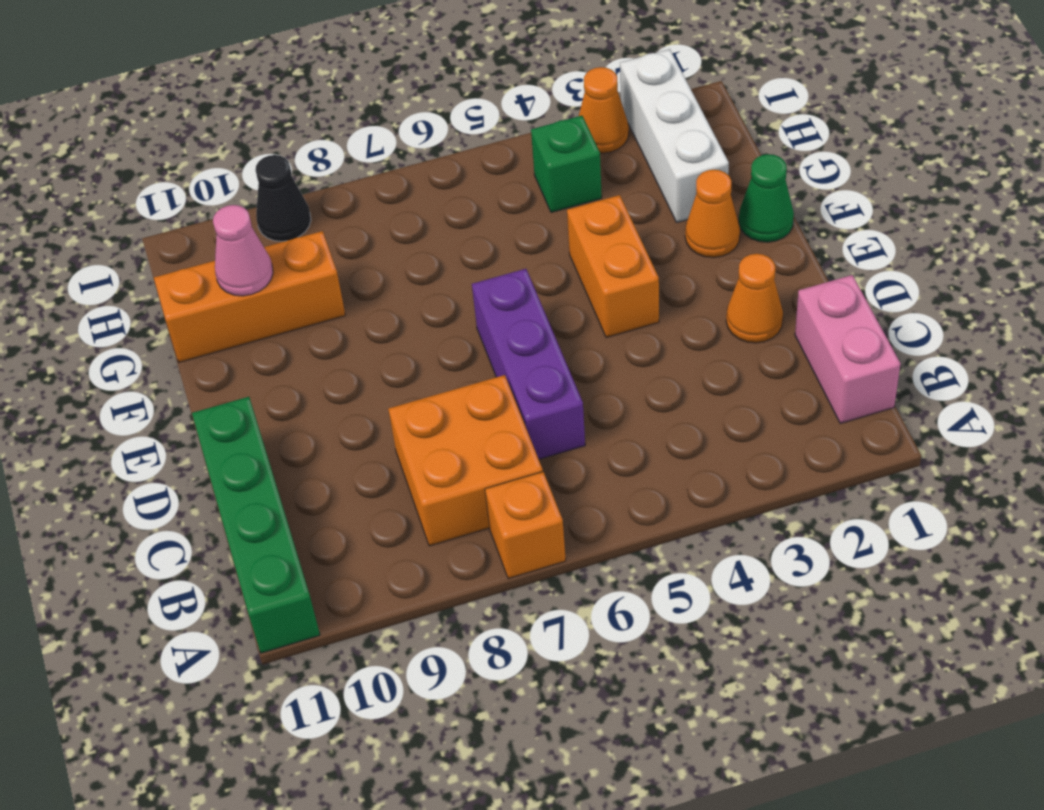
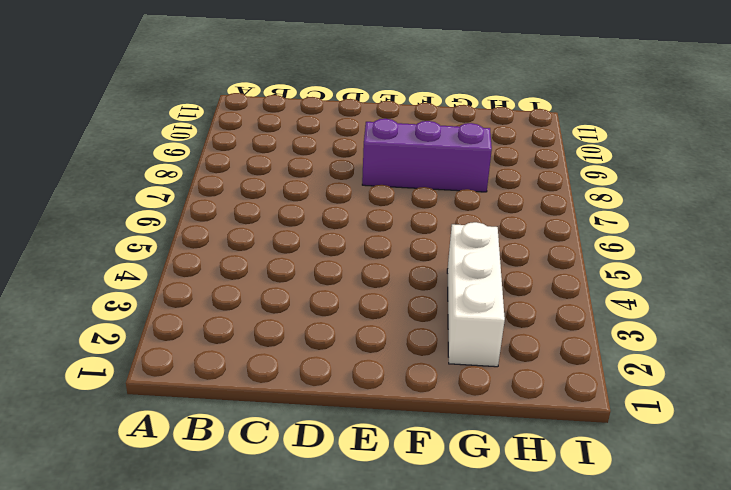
purple 1x3 brick [362,119,492,192] -> purple 1x3 brick moved to [472,269,585,459]
white 1x3 brick [447,222,505,367] -> white 1x3 brick turned to [620,49,729,222]
none -> orange 1x1 brick [485,472,566,579]
none -> green 1x4 brick [192,397,320,653]
none -> pink 1x2 brick [795,275,900,424]

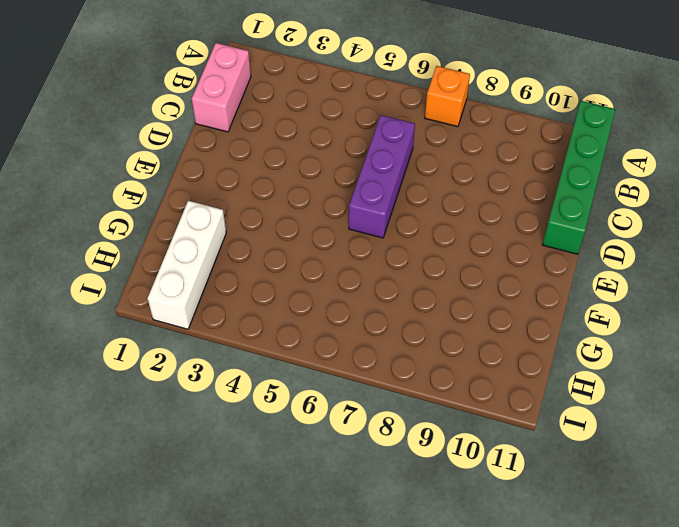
none -> orange 2x2 brick [388,375,543,546]
none -> orange 1x1 cone [726,254,783,343]
none -> orange 1x2 brick [567,195,659,338]

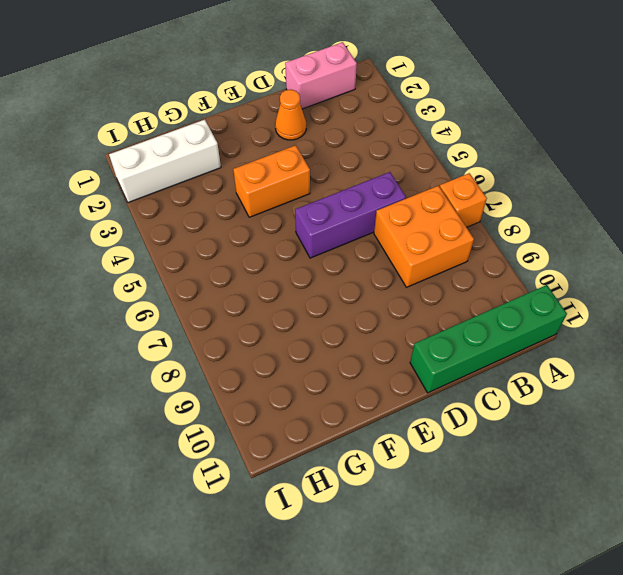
none -> green 1x1 cone [739,154,794,242]
none -> orange 1x1 cone [685,170,740,258]
none -> orange 1x3 brick [154,231,345,362]

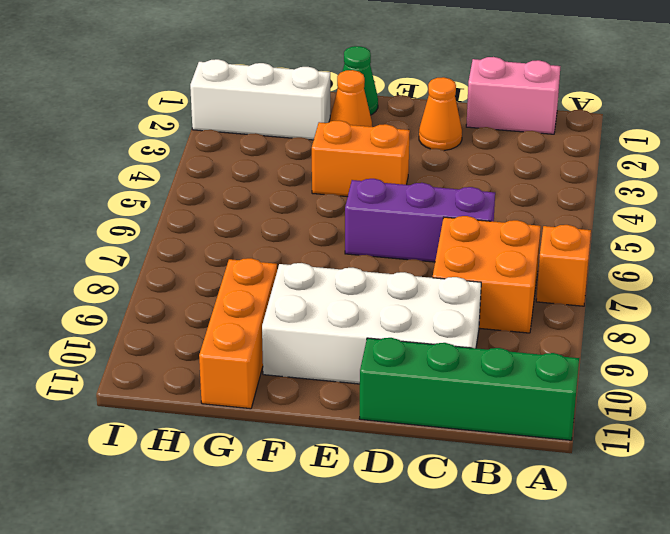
white 2x4 brick [262,263,481,384] -> none
none -> green 1x1 brick [531,116,602,212]
none -> orange 1x1 cone [579,67,629,153]
none -> black 1x1 cone [256,155,311,241]

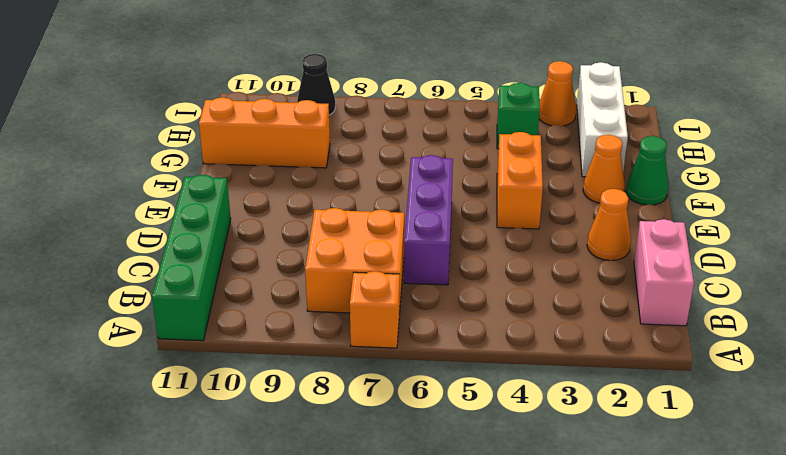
none -> pink 1x1 cone [213,205,273,296]

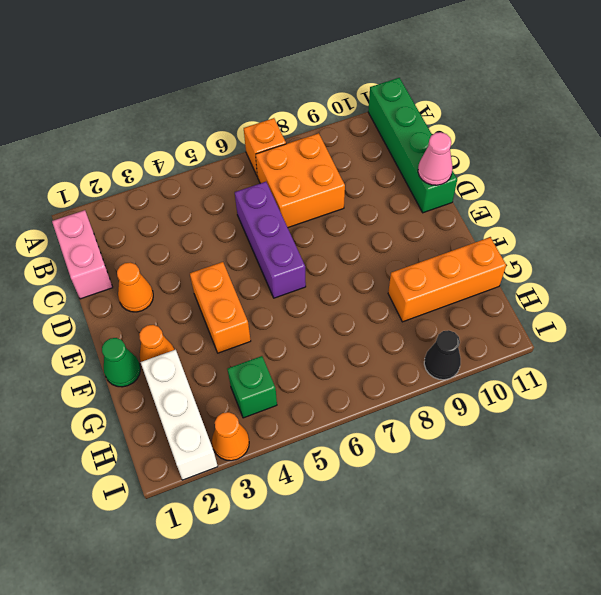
pink 1x1 cone [418,132,453,185] -> pink 1x1 cone moved to [213,205,273,296]

